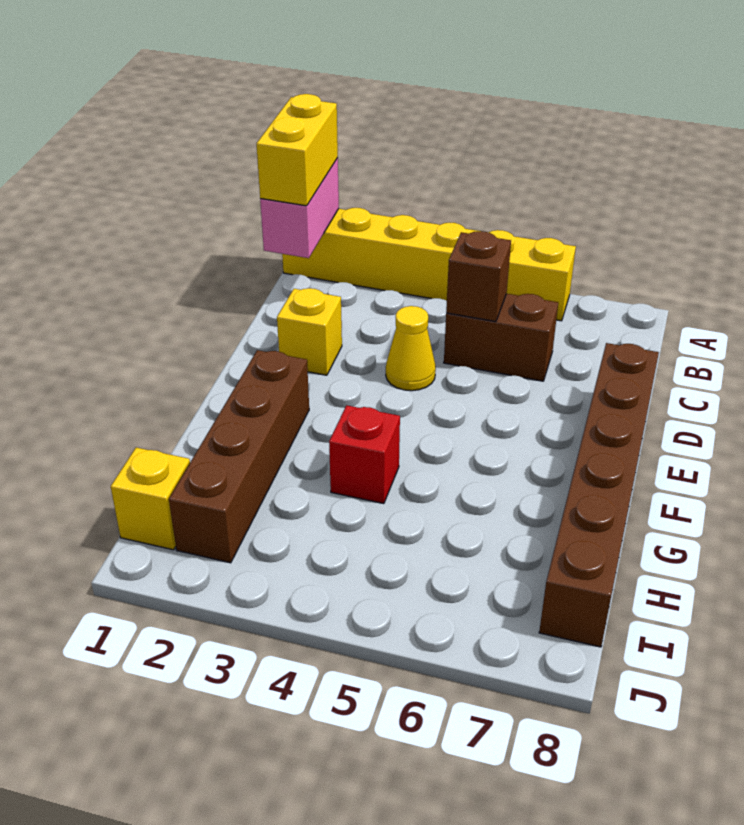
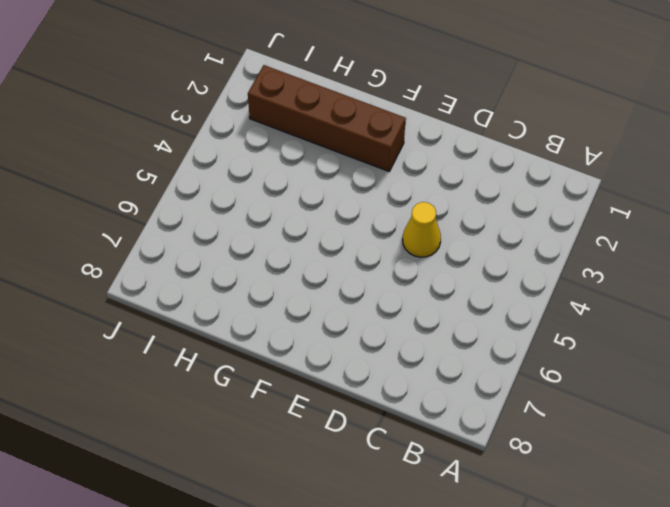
none -> yellow 1x6 brick [282,208,576,321]
none -> brown 1x2 brick [444,294,558,381]

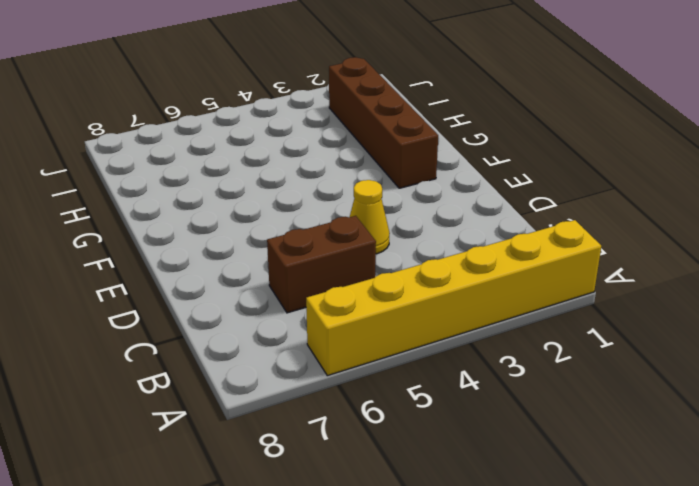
none -> yellow 1x1 brick [277,288,342,375]
none -> brown 1x6 brick [539,343,659,647]

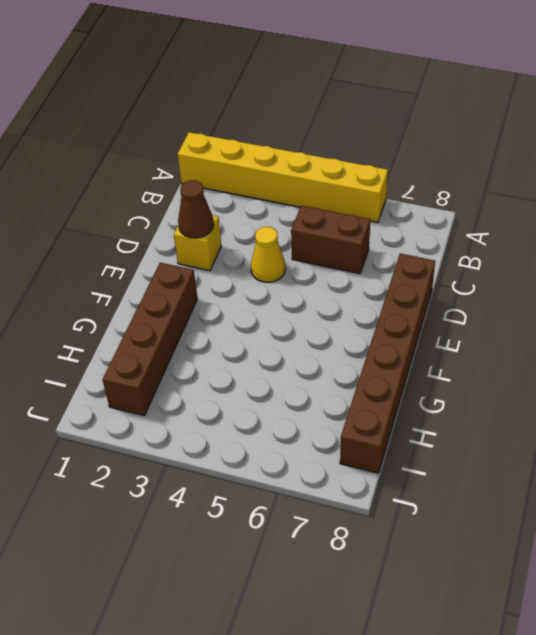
brown 1x1 cone [178,180,214,238] -> none
none -> red 1x1 brick [329,405,400,504]
none -> yellow 1x1 brick [111,448,190,550]

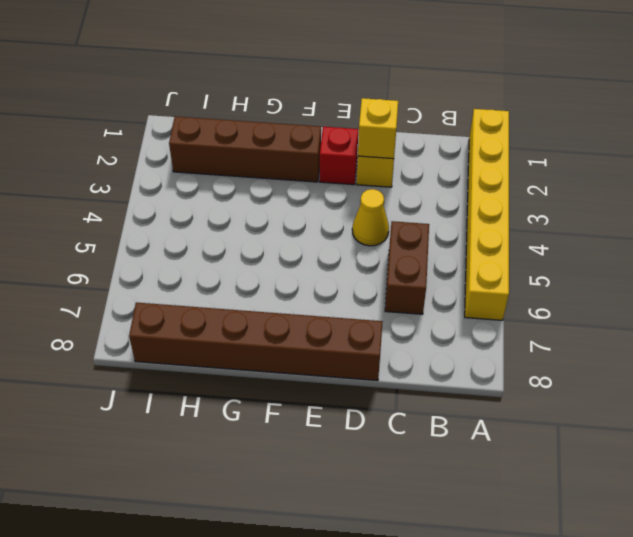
yellow 1x1 brick [358,98,398,159] -> yellow 1x1 brick moved to [111,448,190,550]
red 1x1 brick [320,127,358,185] -> red 1x1 brick moved to [329,405,400,504]
none -> pink 1x2 brick [260,158,339,258]
none -> brown 1x1 brick [446,231,511,322]

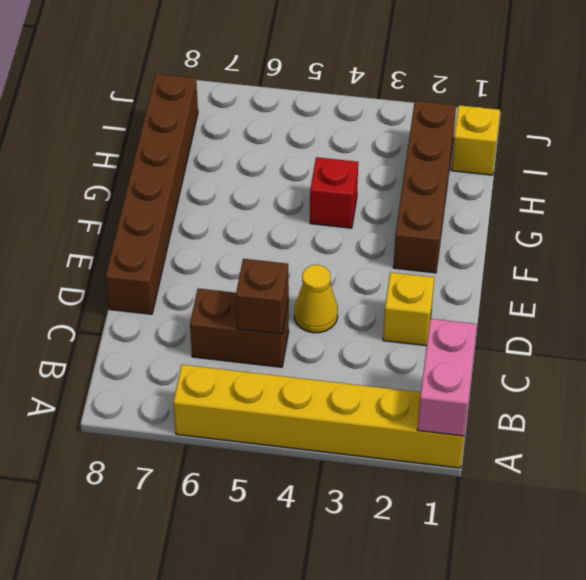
none -> yellow 1x2 brick [256,94,338,206]

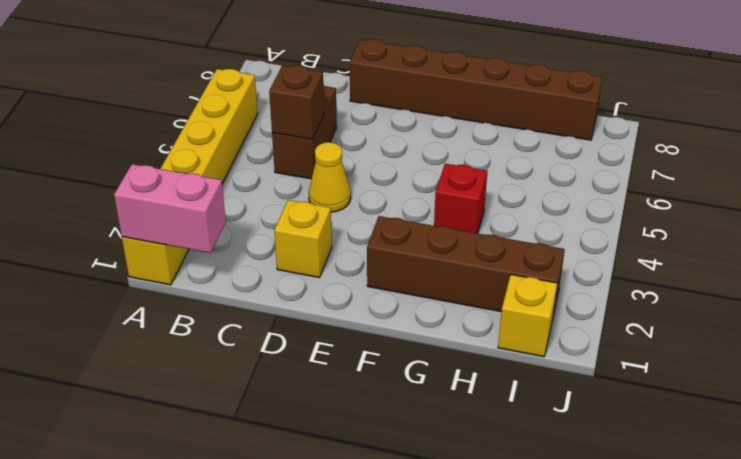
none -> yellow 1x2 brick [256,94,338,206]

